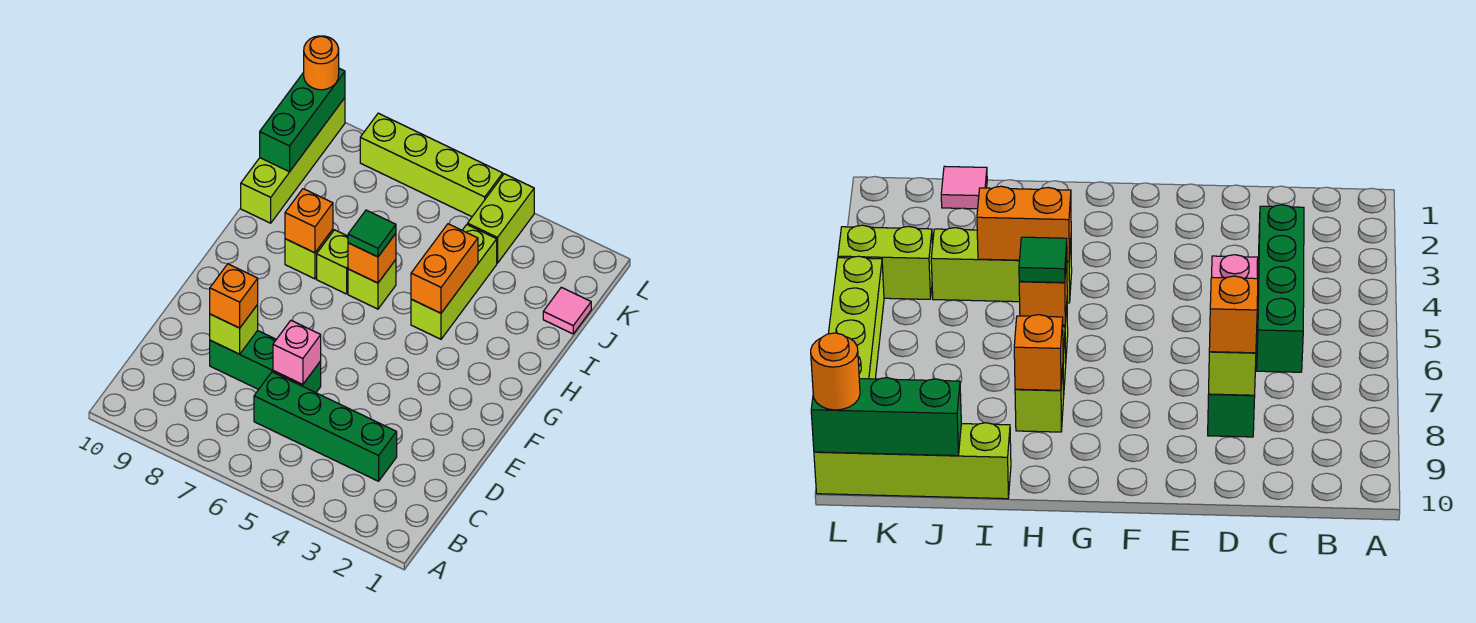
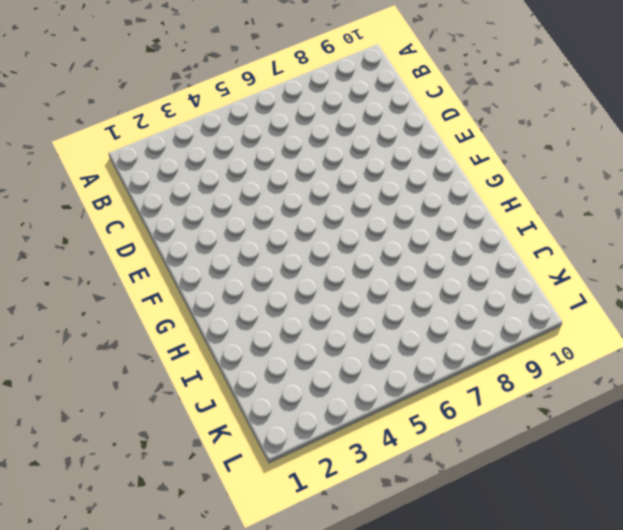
none -> green 1x4 brick [254,372,397,481]
none -> green 1x3 brick [210,331,321,393]
none -> lime 1x3 brick [411,225,497,339]

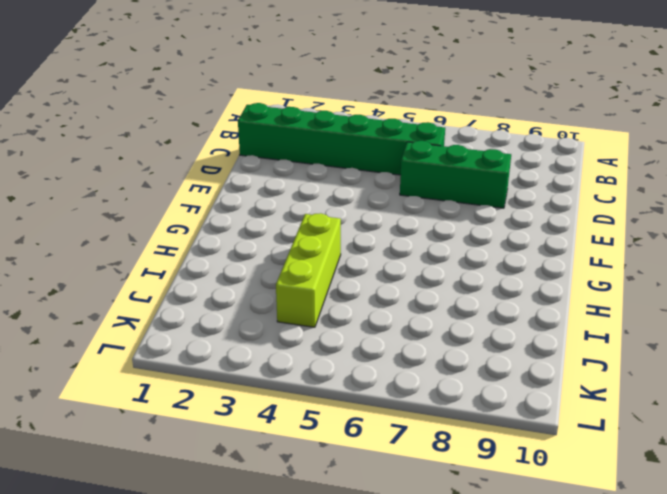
green 1x6 brick [238,103,445,175] -> green 1x4 brick [254,372,397,481]
none -> lime 1x1 brick [348,260,396,309]
none -> lime 1x1 brick [317,230,348,294]
none -> lime 1x1 brick [285,229,333,279]

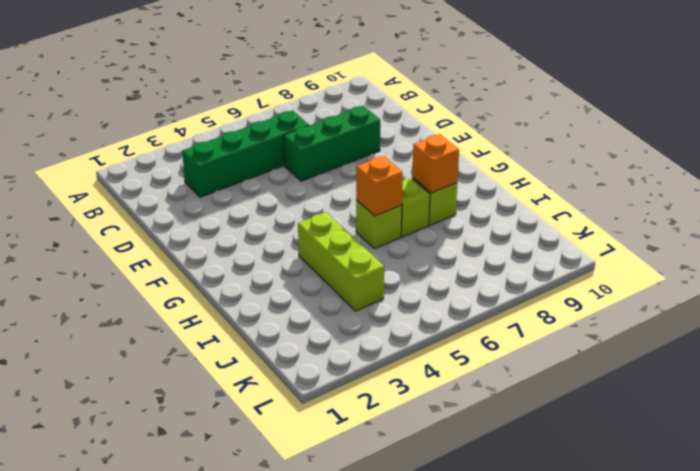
none -> lime 1x4 brick [241,98,345,223]
none -> pink 1x1 tile [543,287,591,334]
none -> lime 1x2 brick [468,174,534,263]

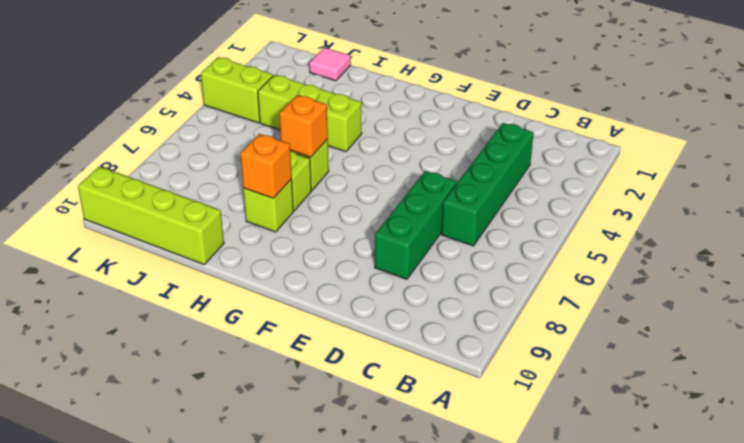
none -> lime 1x4 brick [360,113,503,217]
none -> pink 1x1 brick [273,321,321,385]
none -> lime 1x1 brick [210,305,258,354]

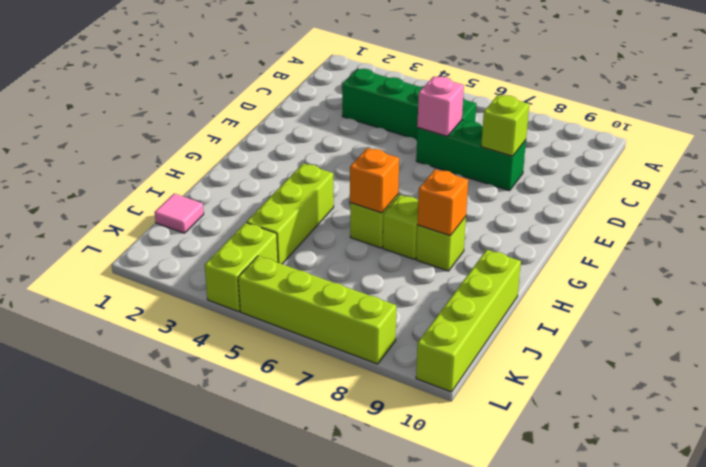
none -> orange 1x2 brick [411,224,478,313]
none -> green 1x3 brick [260,68,345,172]
none -> orange 1x1 brick [210,264,258,328]

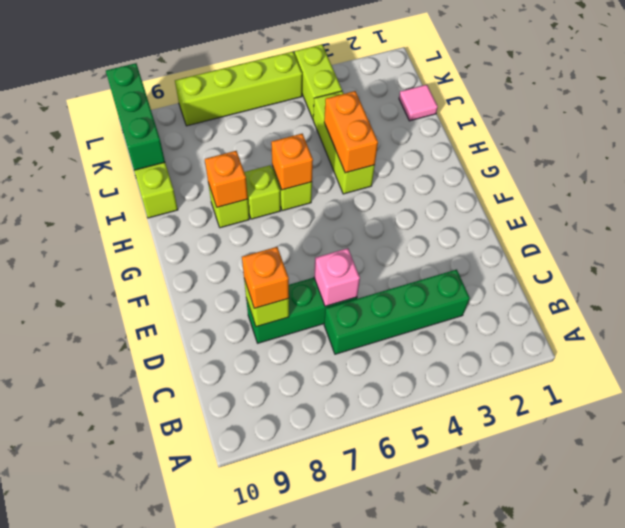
none -> green 1x1 tile [348,210,396,257]
none -> orange 1x1 round brick [304,36,339,90]

